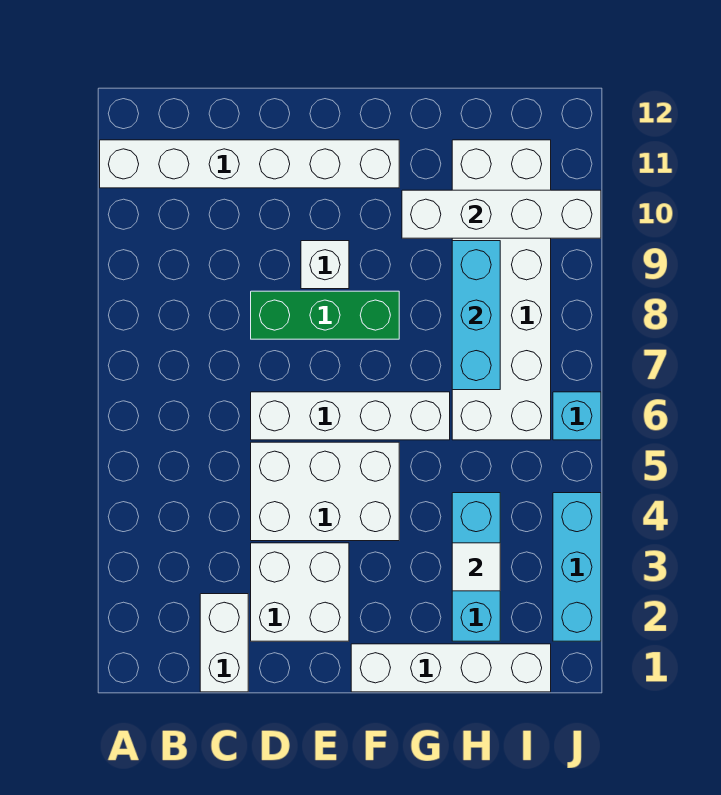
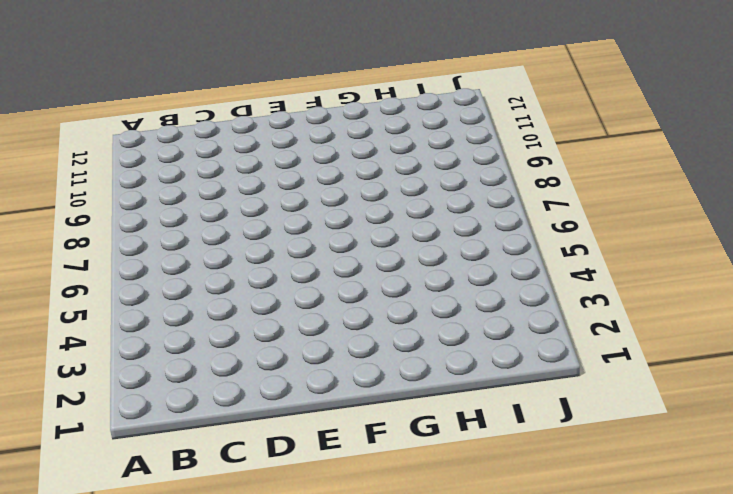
none -> white 1x6 brick [100,140,399,188]
none -> white 1x2 brick [200,594,248,692]
none -> white 2x2 brick [251,543,349,641]

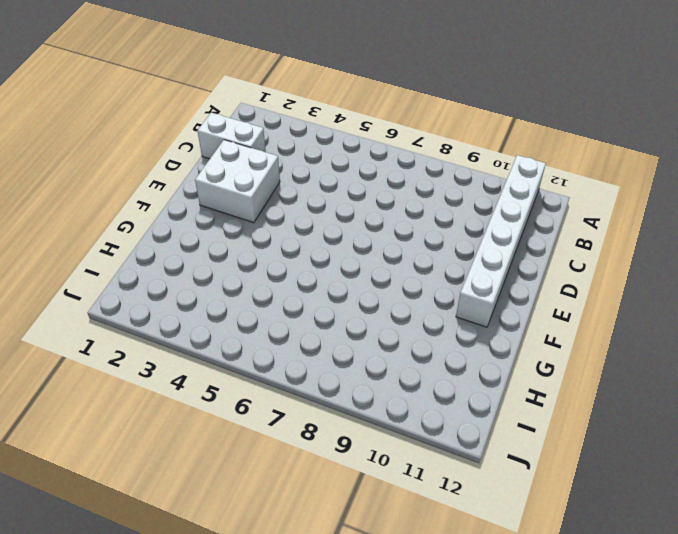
none -> white 2x3 brick [251,442,399,541]
none -> white 1x4 brick [251,392,450,440]
none -> green 1x3 brick [251,291,399,339]

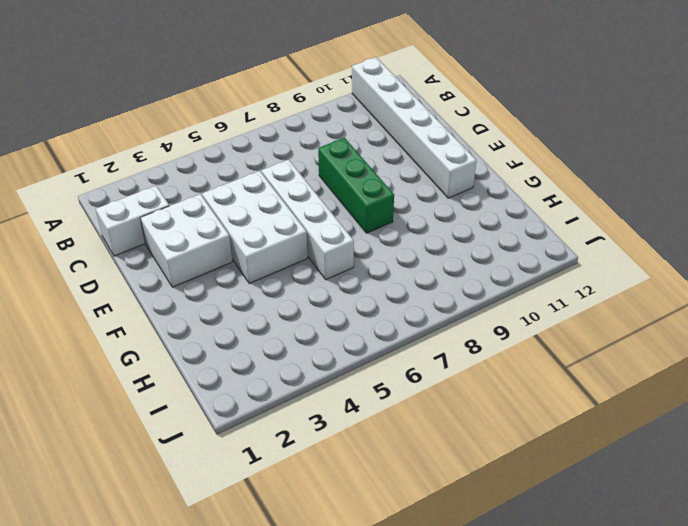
none -> white 1x1 brick [301,241,349,289]
none -> white 1x4 brick [351,644,551,692]
none -> cyan 1x3 brick [452,493,500,641]

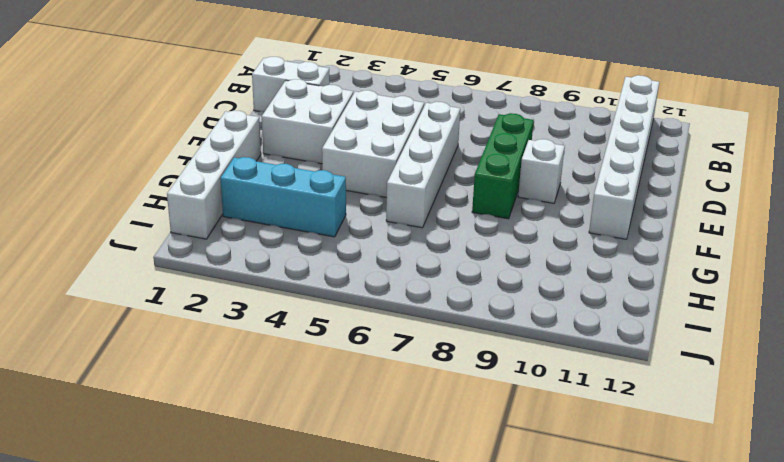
none -> white 2x6 brick [452,140,551,440]
none -> cyan 1x3 brick [553,493,601,641]
none -> cyan 1x1 brick [553,392,601,440]

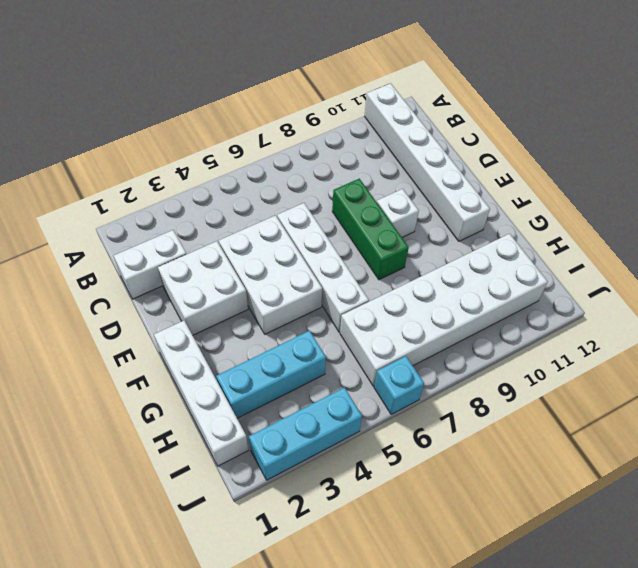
none -> white 1x4 brick [402,190,601,238]
none -> white 1x1 tile [452,543,500,591]
none -> cyan 1x3 brick [452,241,500,390]

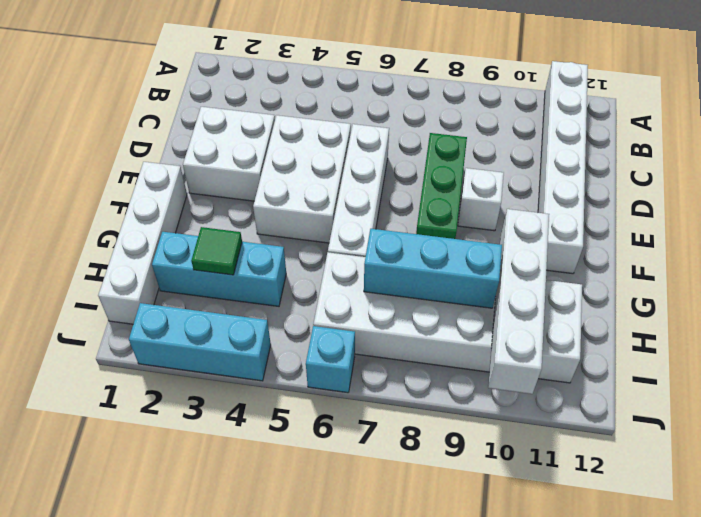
green 1x1 tile [191,227,242,275] -> white 1x1 tile [452,543,500,591]
none -> white 1x2 brick [200,594,248,692]

